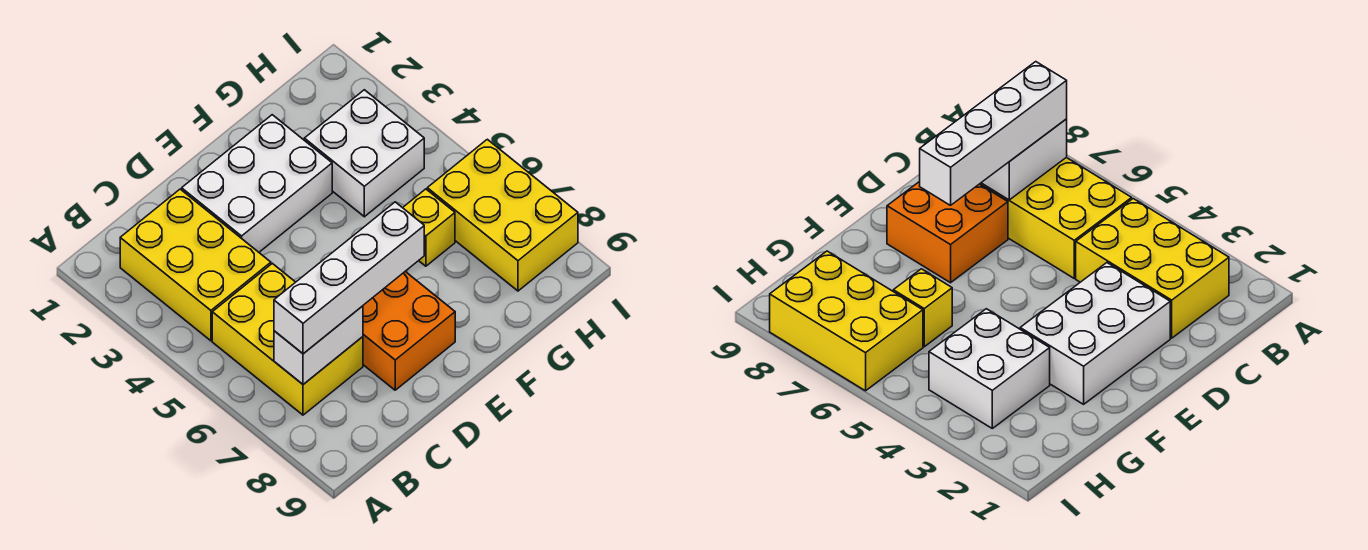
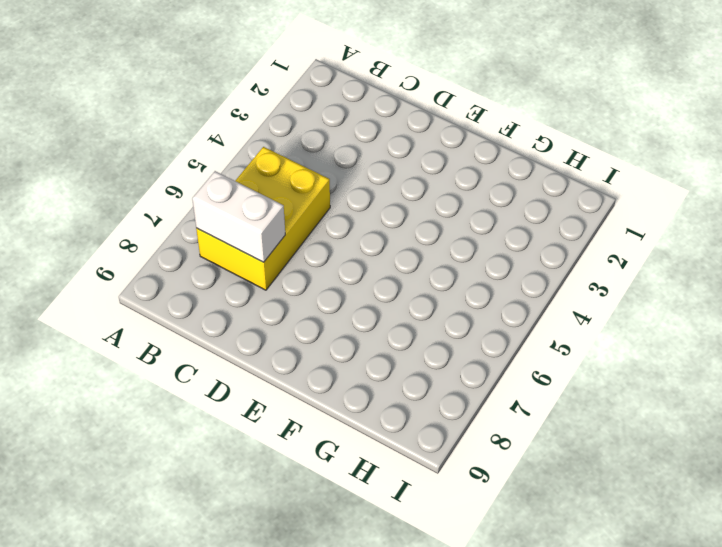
none -> yellow 2x3 brick [120,189,271,341]
none -> white 2x3 brick [182,115,332,252]

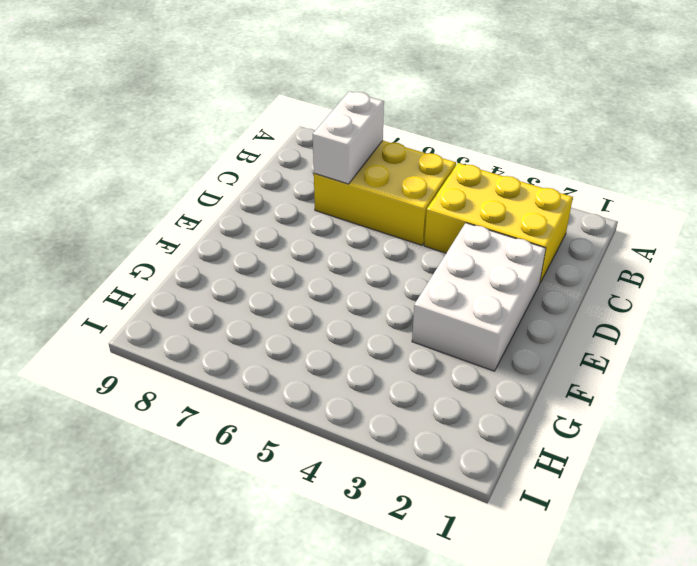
none -> orange 2x2 brick [363,272,455,390]
none -> white 2x2 brick [304,90,424,217]

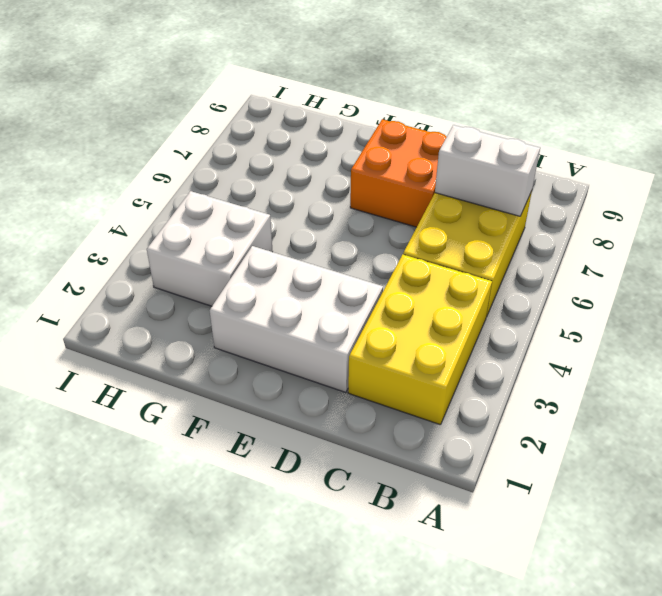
none -> yellow 1x1 brick [403,189,455,266]
none -> yellow 2x3 brick [427,139,578,291]

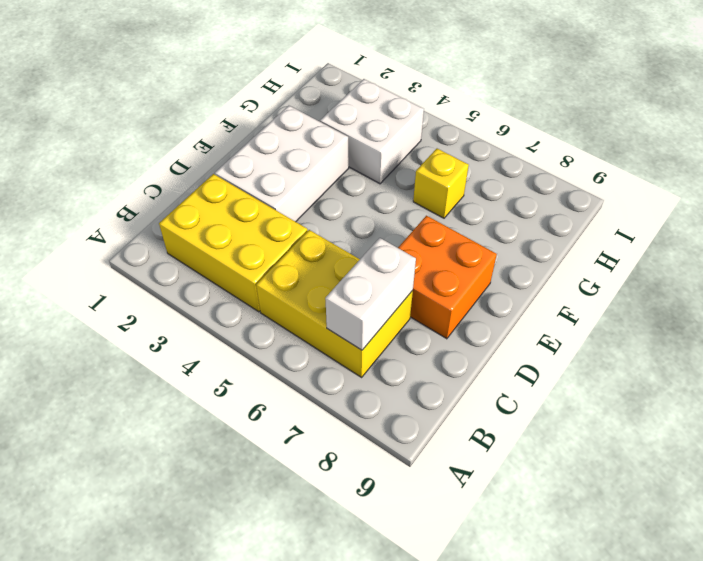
none -> yellow 2x3 brick [427,139,578,291]
none -> white 1x4 brick [274,202,424,354]

